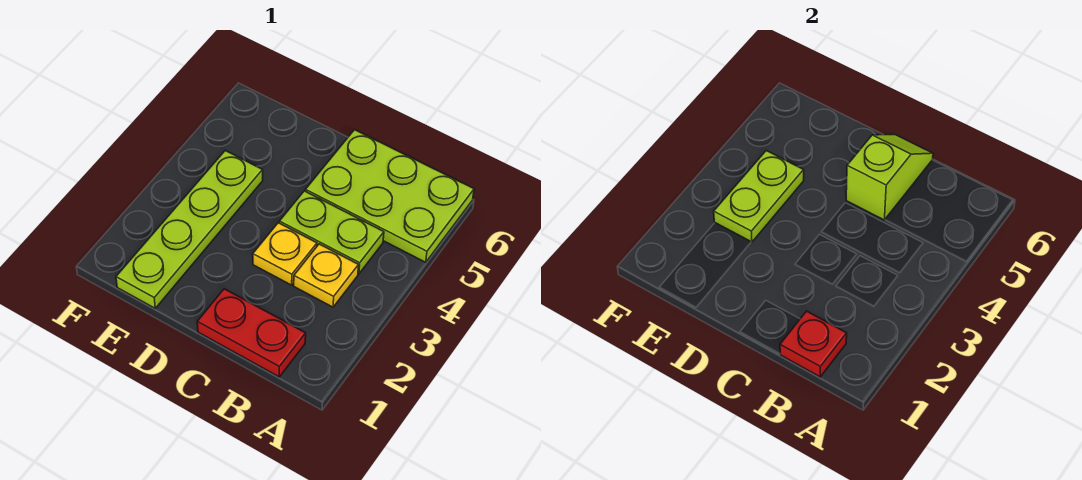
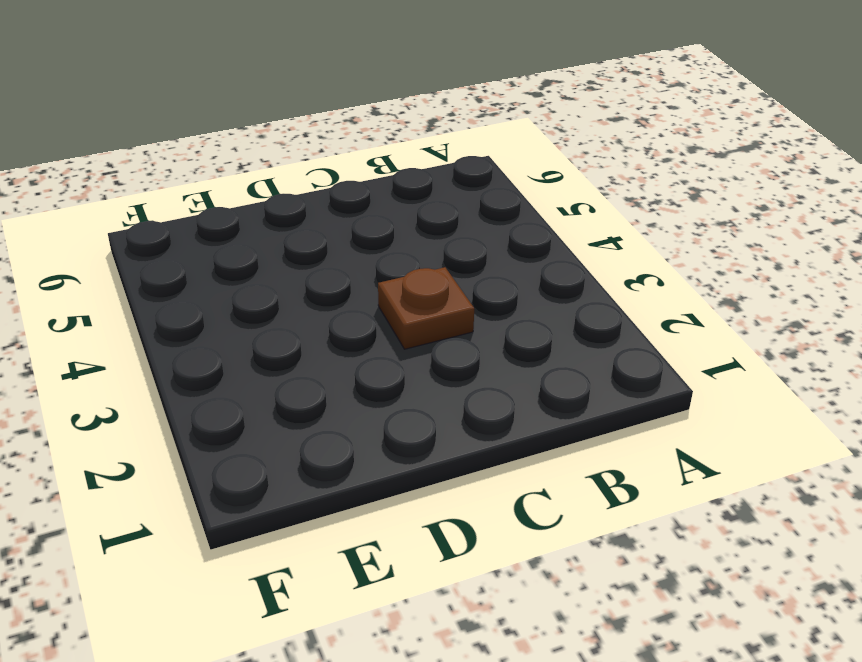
brown 1x1 plate [378,267,474,349] -> yellow 1x1 plate [253,223,317,285]
none -> lime 2x3 plate [305,130,474,262]
none -> red 1x2 plate [197,289,306,377]

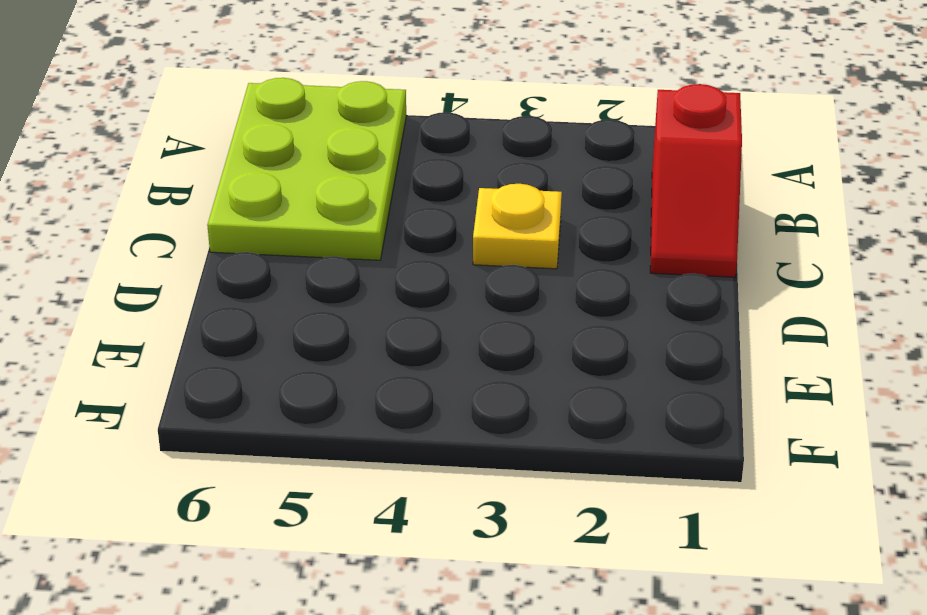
red 1x2 slope [650,84,742,277] -> red 1x2 plate [197,289,306,377]
none -> yellow 1x1 plate [294,244,358,307]
none -> lime 1x2 plate [279,191,384,274]

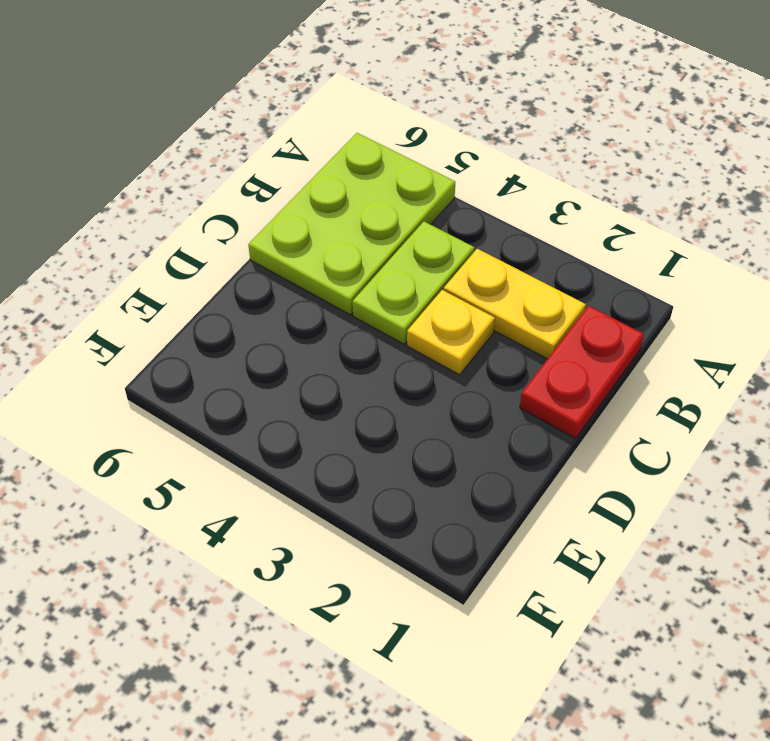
yellow 1x2 plate [444,249,586,359] -> yellow 1x1 plate [294,244,358,307]
none -> lime 1x4 plate [116,151,263,308]
none -> red 1x1 plate [780,311,847,377]

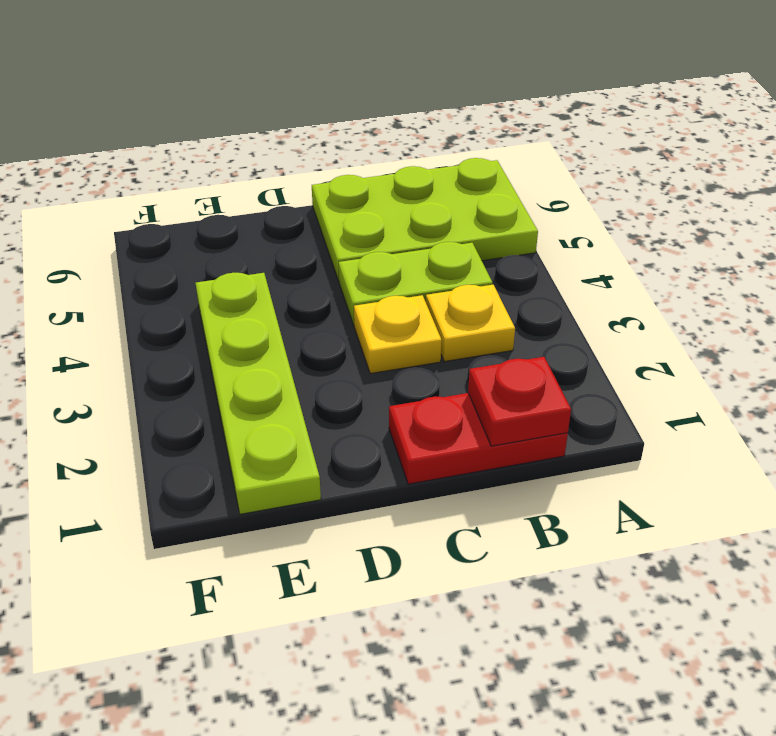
none -> lime 1x2 slope [846,135,933,220]
none -> lime 1x2 plate [714,151,804,242]

